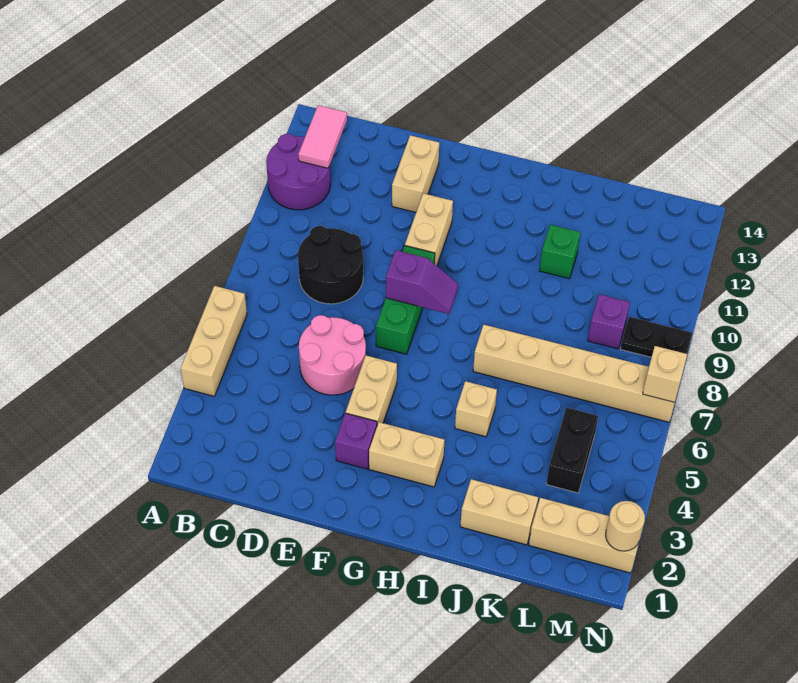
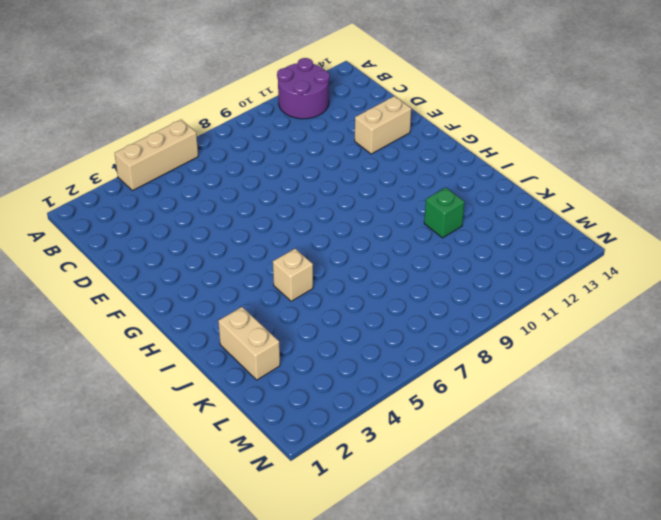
none -> black 2x2 round brick [298,226,363,304]
none -> pink 2x2 round brick [299,315,366,395]
none -> purple 1x1 brick [335,413,377,469]

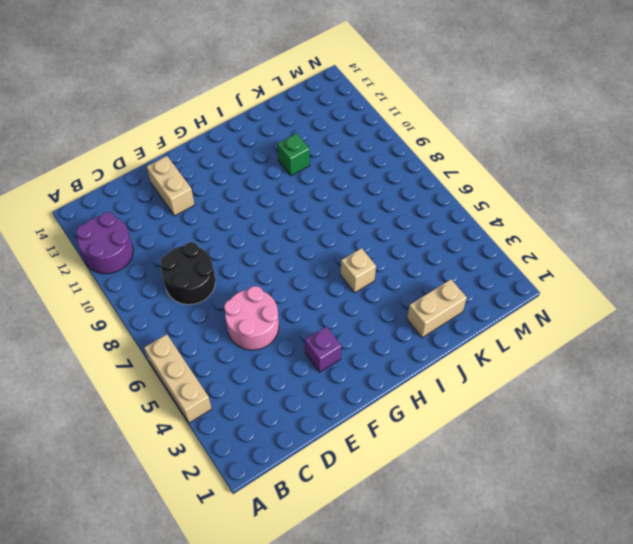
none -> tan 1x2 brick [346,356,397,425]
none -> green 1x3 brick [376,246,435,354]
none -> tan 1x2 brick [405,193,453,266]

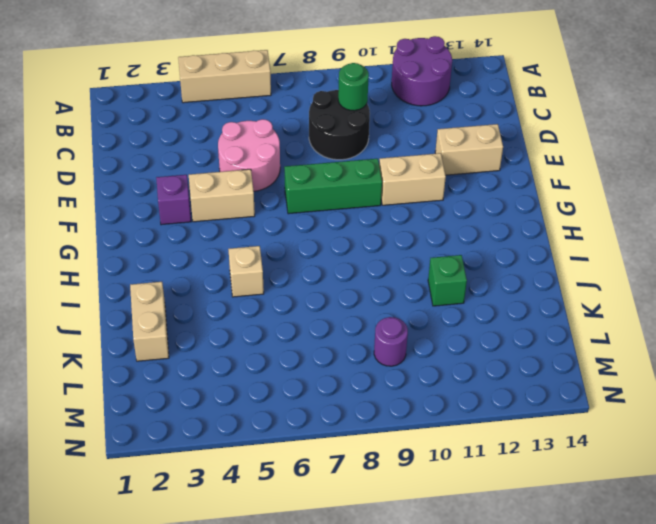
green 1x1 round brick [338,63,369,111] -> none
purple 1x1 round brick [374,317,408,366] -> purple 1x1 brick [588,294,630,349]
none -> tan 1x2 brick [369,422,445,487]
none -> tan 1x6 brick [473,325,675,422]
none -> tan 1x3 brick [529,498,639,573]

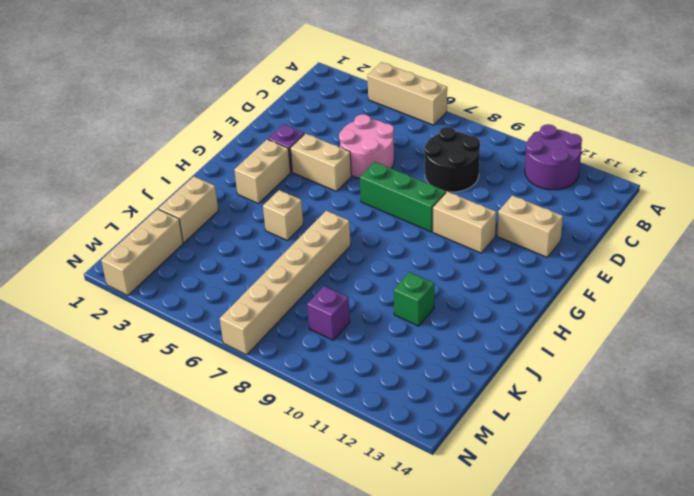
none -> black 1x2 brick [546,407,598,493]
none -> black 1x2 plate [620,317,693,357]
none -> pink 1x2 tile [298,105,347,168]

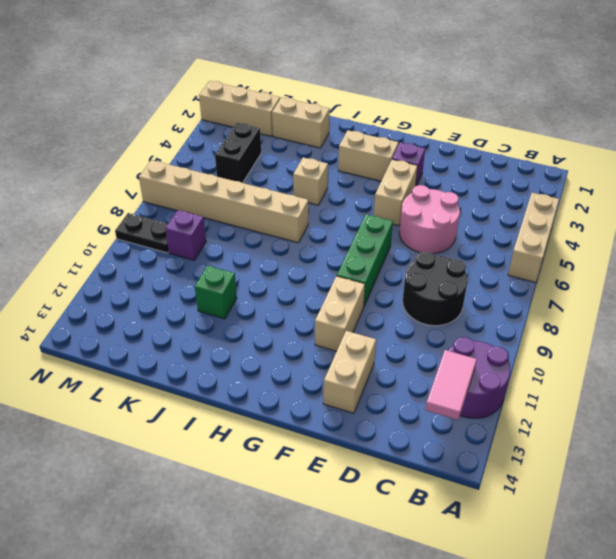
none -> purple 1x2 slope [386,250,458,314]
none -> tan 1x1 round brick [606,501,645,551]
none -> tan 1x1 brick [643,346,687,402]

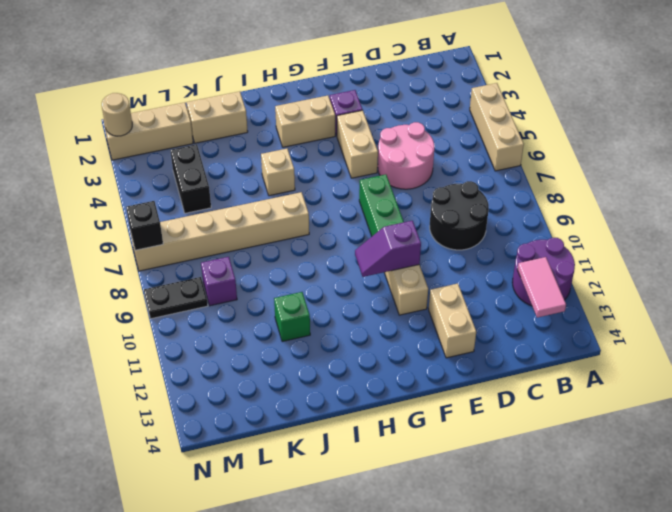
purple 1x2 slope [355,221,421,277] -> purple 1x2 slope moved to [386,250,458,314]
black 1x1 brick [126,201,163,250] -> tan 1x1 brick [643,346,687,402]

